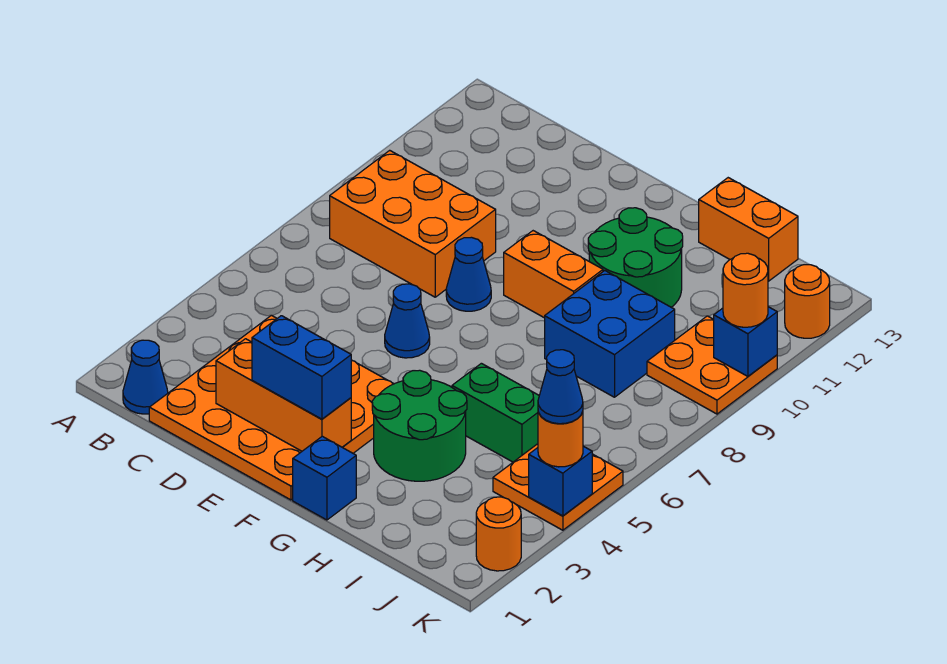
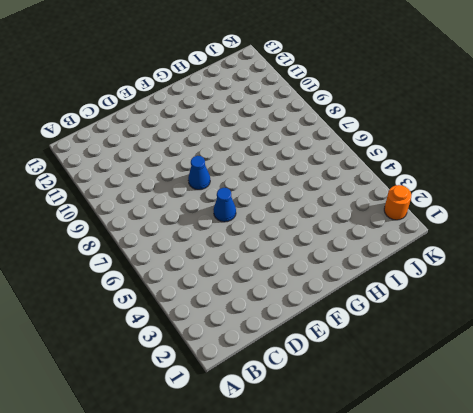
none -> blue 1x1 cone [123,340,168,414]
none -> orange 2x3 brick [330,150,496,297]
none -> orange 4x4 plate [149,315,394,500]

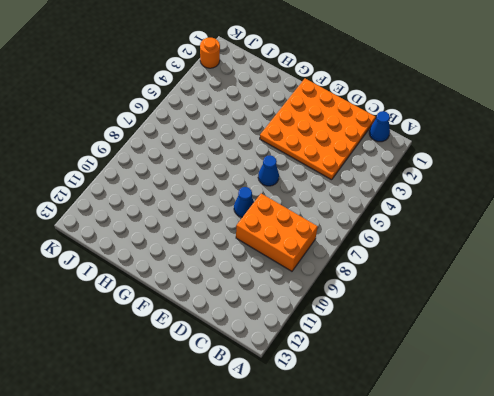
none -> orange 1x2 brick [504,231,603,318]
none -> blue 1x1 brick [293,436,356,520]
none -> green 2x2 round brick [372,370,467,481]

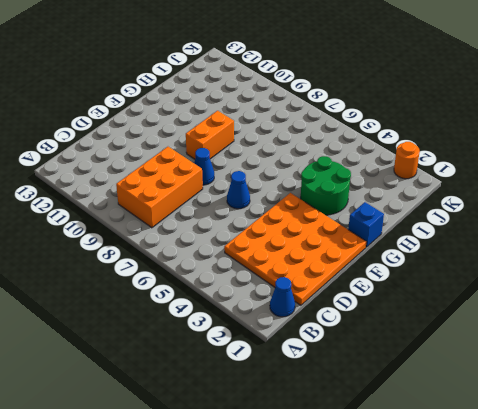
none -> green 2x2 round brick [588,208,683,307]
none -> green 1x2 brick [452,363,539,462]
none -> blue 2x2 brick [545,271,675,397]

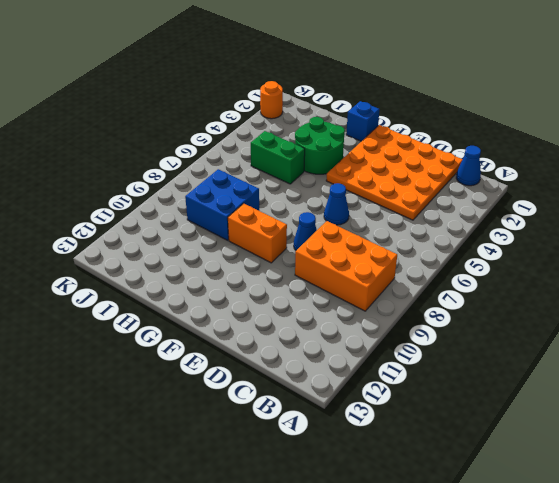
none -> green 2x2 round brick [588,208,683,307]
none -> orange 1x2 brick [699,178,798,281]
none -> orange 2x2 plate [493,444,623,530]

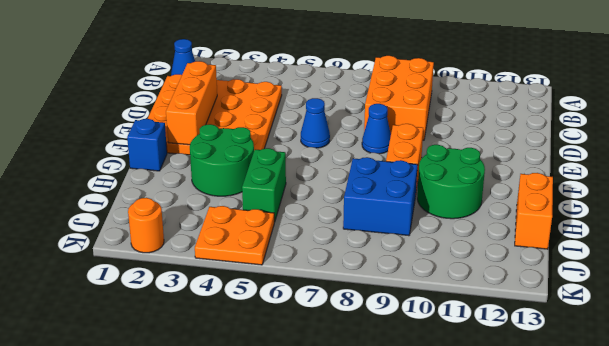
none -> orange 2x2 plate [647,316,777,414]
none -> orange 1x1 round brick [785,265,830,338]
none -> blue 1x1 brick [529,446,592,516]

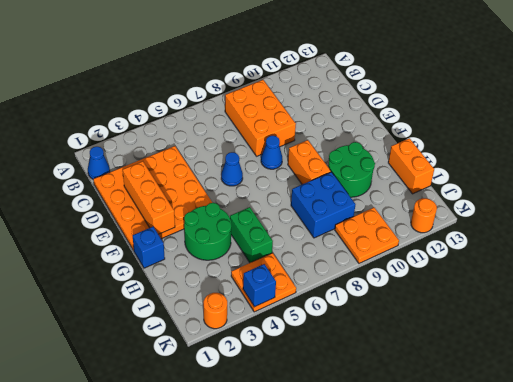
none -> blue 1x1 brick [714,307,777,376]
none -> blue 1x2 brick [252,316,351,419]
none -> orange 1x1 round brick [538,411,583,467]

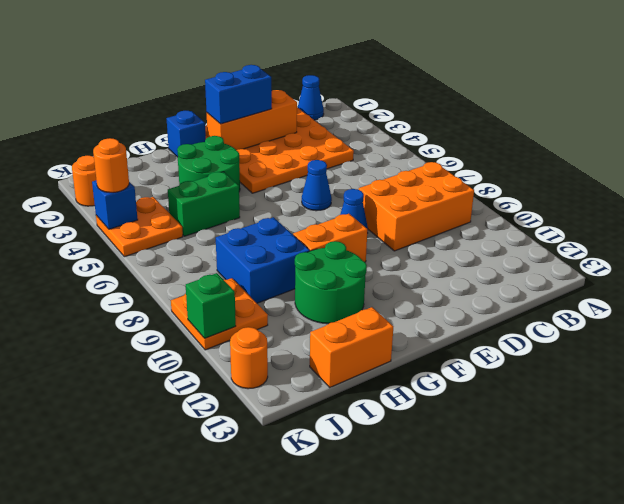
green 1x1 brick [186,273,236,338] -> blue 1x1 brick [714,307,777,376]
none -> orange 1x1 round brick [723,253,768,327]
none -> blue 1x1 cone [538,350,583,424]

